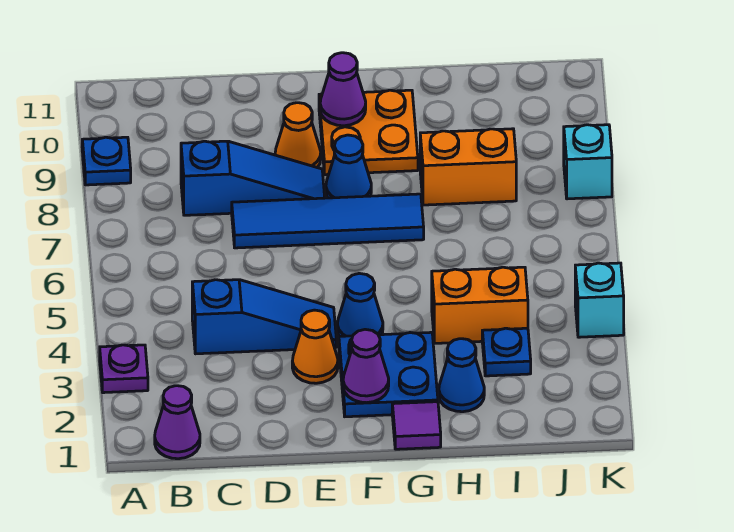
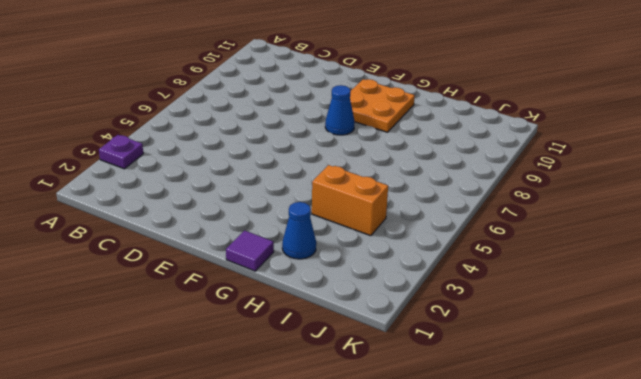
none -> blue 1x1 plate [82,137,131,185]
none -> purple 1x1 cone [155,386,200,459]
none -> blue 1x3 slope [192,280,336,354]

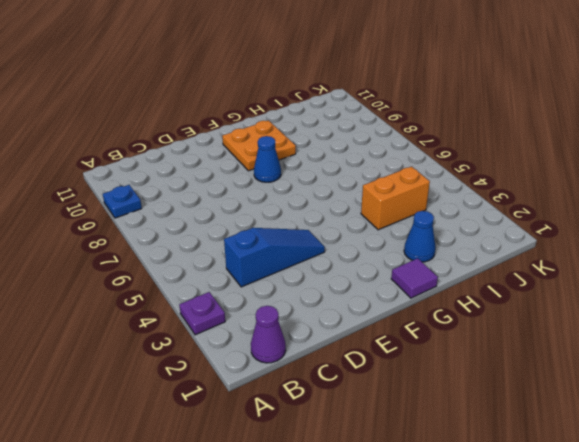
none -> blue 1x3 slope [181,141,325,215]
none -> blue 1x4 tile [232,194,424,248]
none -> orange 1x1 cone [292,310,338,383]

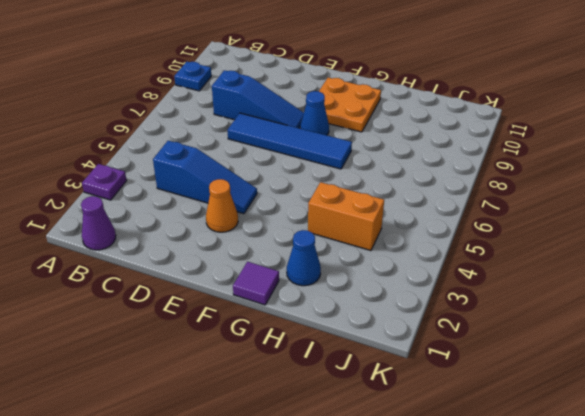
none -> orange 1x1 cone [275,103,321,168]
none -> blue 2x2 plate [339,332,438,417]
none -> blue 1x1 cone [337,273,383,336]

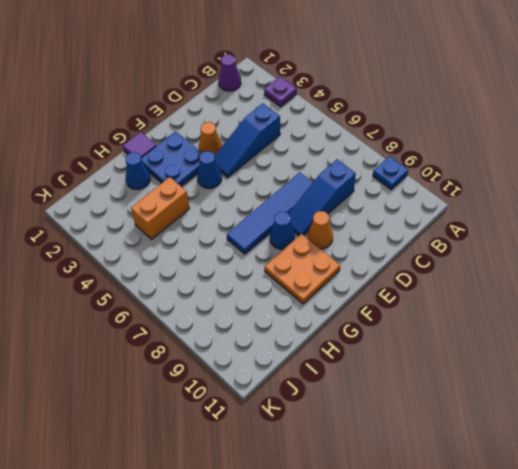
none -> orange 1x2 brick [420,129,516,205]
none -> blue 1x1 plate [482,328,531,376]
none -> cyan 1x1 brick [575,263,624,337]

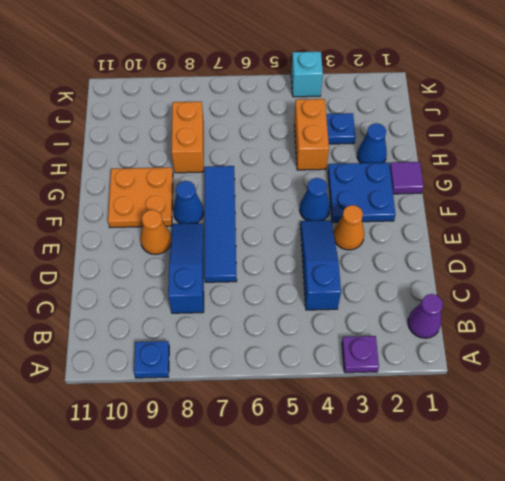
none -> cyan 1x1 brick [564,125,612,199]
none -> purple 1x1 cone [343,329,389,403]
none -> purple 1x1 cone [320,53,366,126]

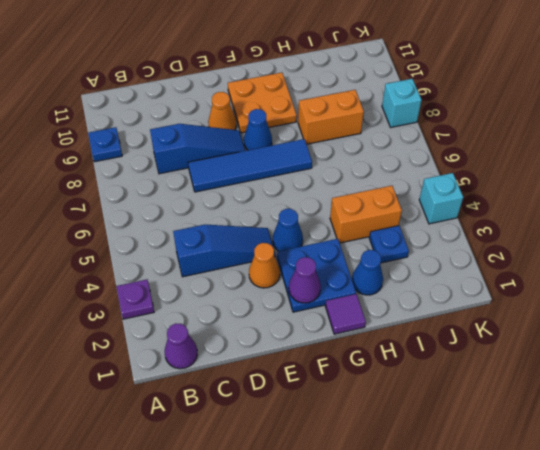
none -> purple 1x1 cone [320,53,366,126]

